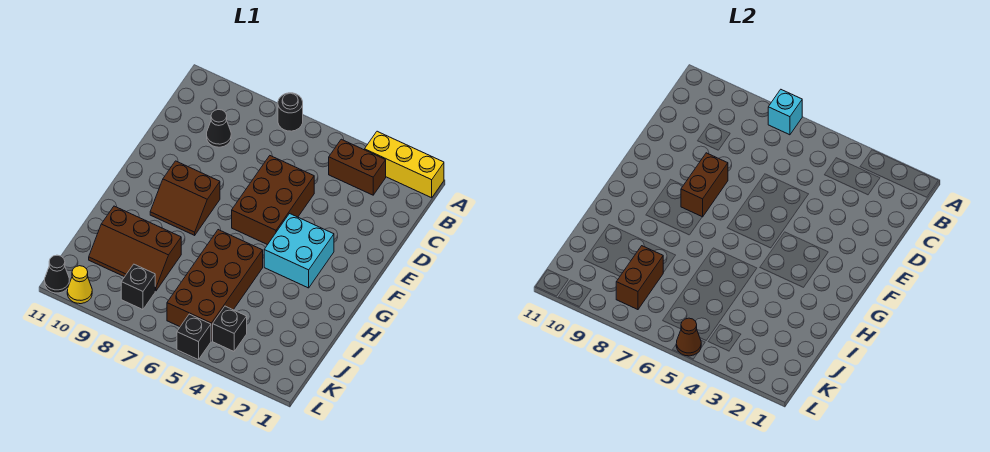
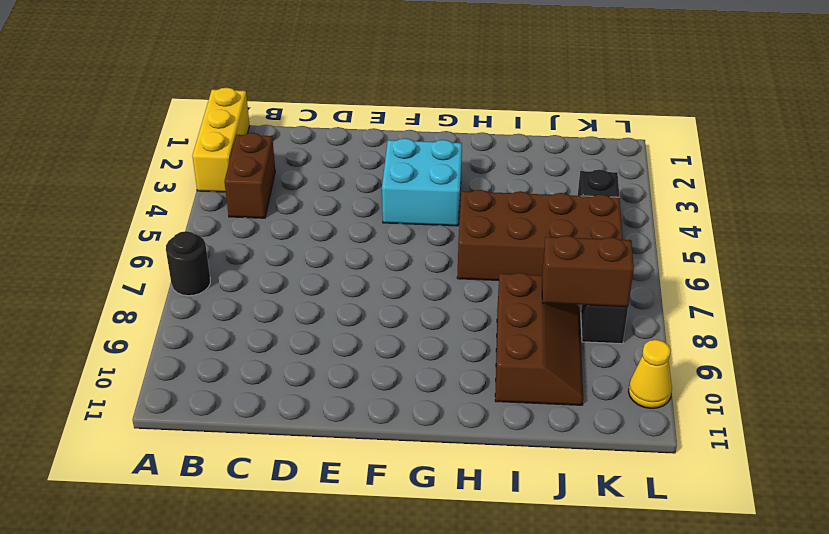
none -> black 1x1 cone [207,110,231,147]
none -> brown 2x3 brick [232,156,314,245]
none -> brown 2x2 slope [150,161,220,235]

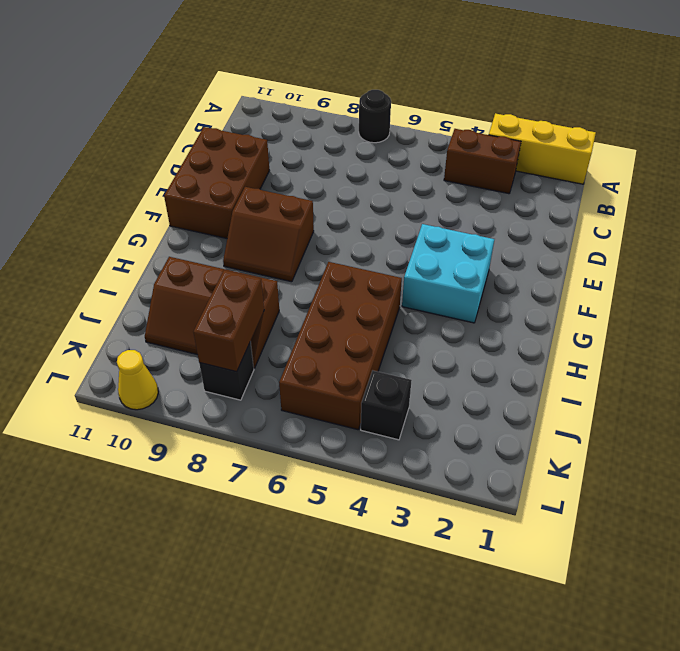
brown 2x3 brick [164,127,269,238] -> brown 2x3 brick moved to [232,156,314,245]
none -> black 1x1 cone [207,110,231,147]
none -> black 1x1 brick [177,314,211,360]
none -> black 1x1 cone [45,255,69,293]

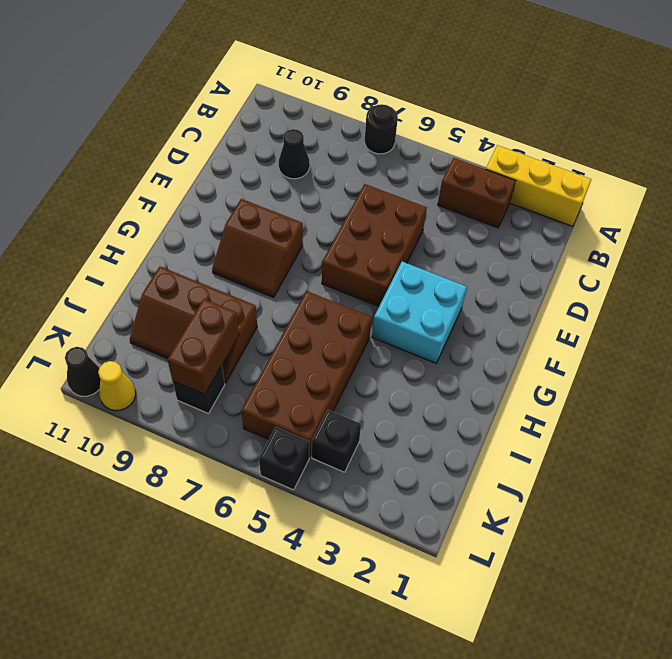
none -> cyan 1x1 brick [768,90,802,135]
none -> brown 1x2 brick [681,153,728,217]
none -> brown 1x1 cone [676,318,701,356]

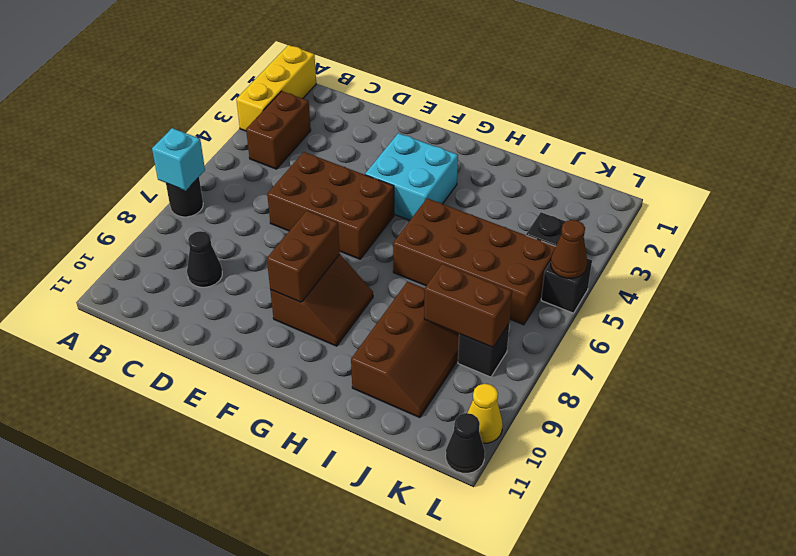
brown 1x2 brick [267,211,340,302] -> brown 1x2 brick turned to [681,153,728,217]

